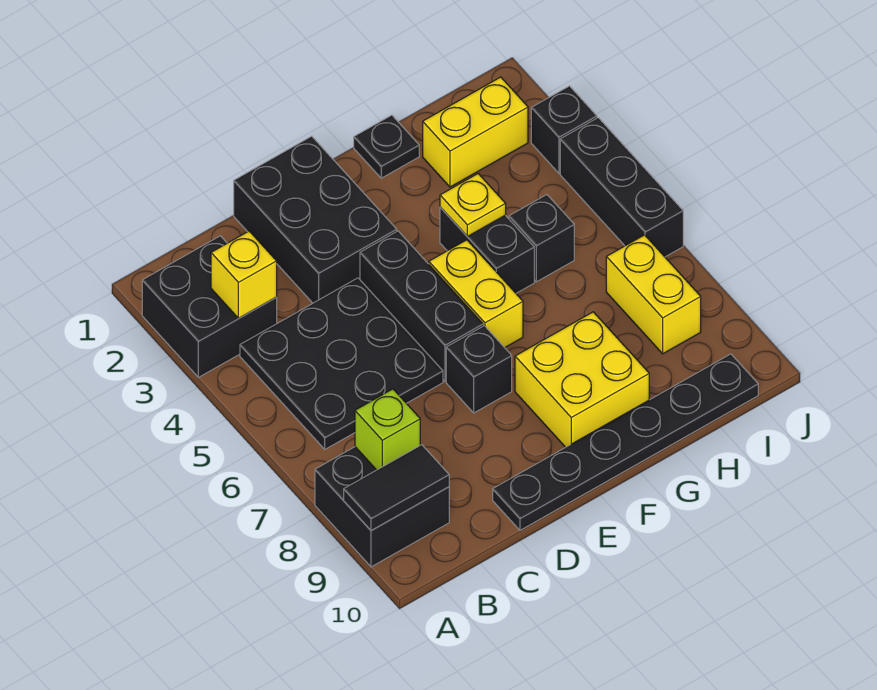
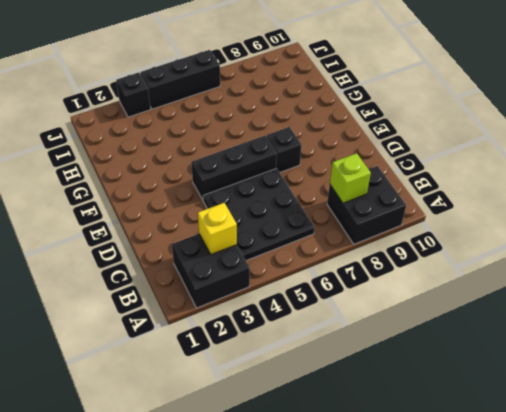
none -> black 2x3 brick [234,136,397,303]
none -> black 1x6 plate [493,354,758,530]
none -> yellow 1x2 brick [429,240,523,348]

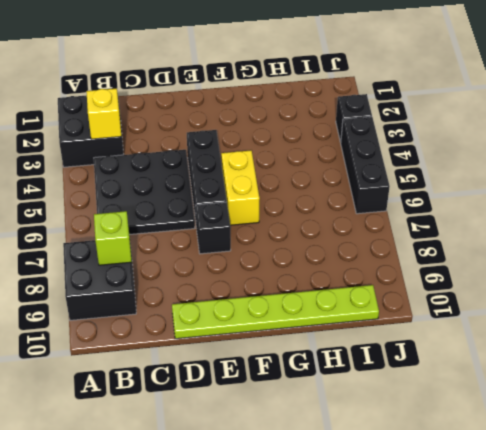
lime 1x6 plate [172,285,379,339] -> black 1x6 plate [493,354,758,530]
none -> black 2x3 brick [234,136,397,303]
none -> yellow 2x2 brick [515,312,649,447]
none -> black 1x1 plate [354,115,419,178]

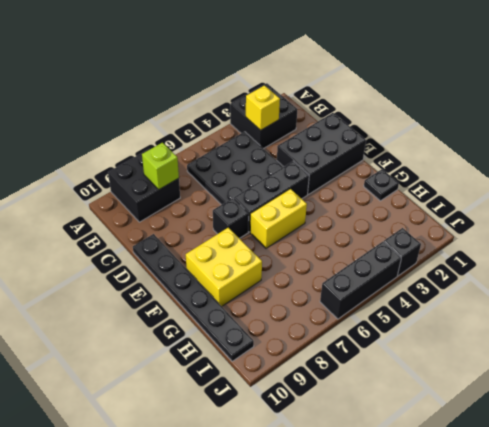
none -> black 1x2 brick [440,207,534,293]
none -> yellow 1x2 brick [423,77,528,187]
none -> black 1x1 brick [509,195,574,282]

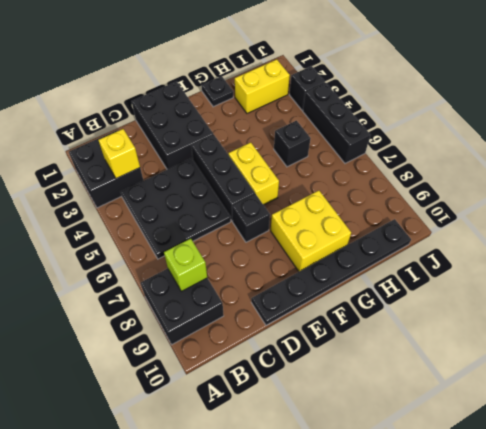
none -> black 1x2 brick [440,207,534,293]
none -> yellow 1x2 brick [606,235,701,354]
none -> black 1x2 tile [344,445,449,531]

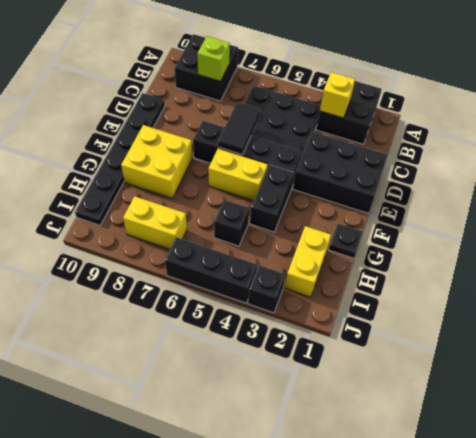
black 1x2 tile [218,102,261,155] -> black 1x2 tile moved to [344,445,449,531]
black 1x2 brick [250,165,294,232] -> black 1x2 brick turned to [440,207,534,293]
none -> yellow 1x1 plate [440,174,506,237]

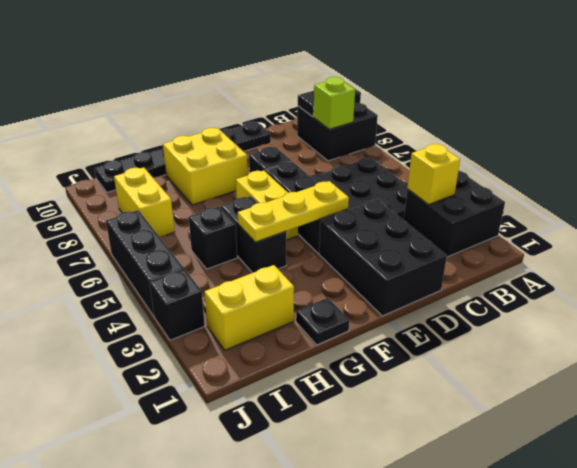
yellow 1x3 plate [238,181,349,242] -> yellow 1x1 plate [440,174,506,237]

